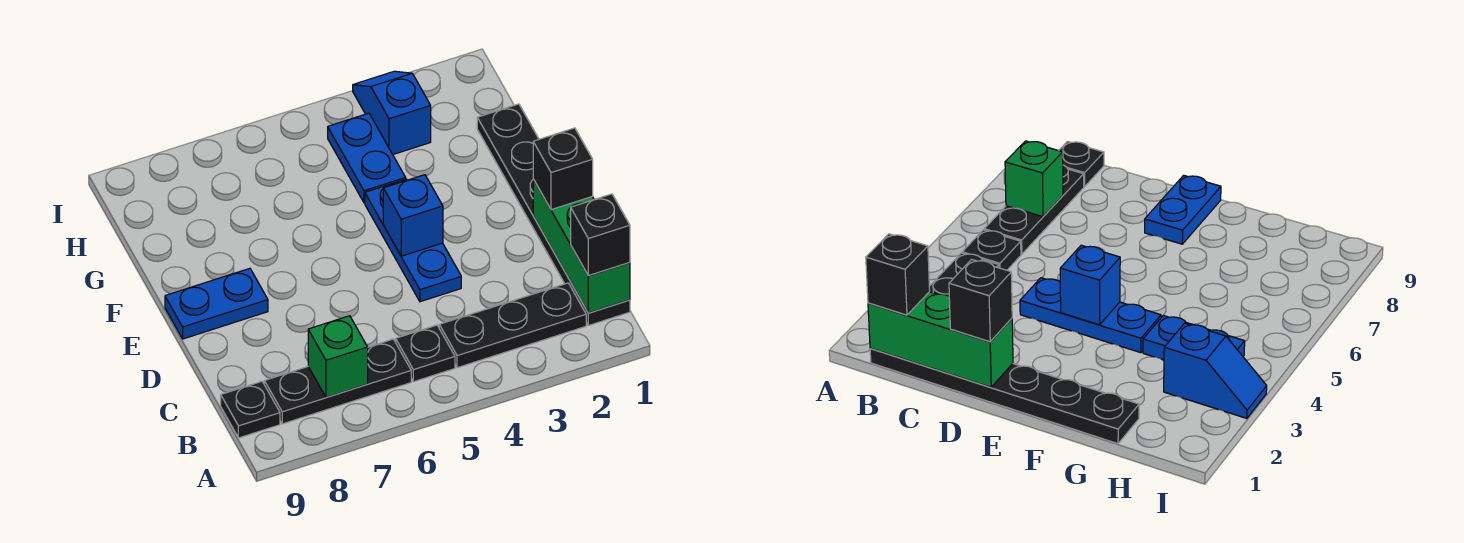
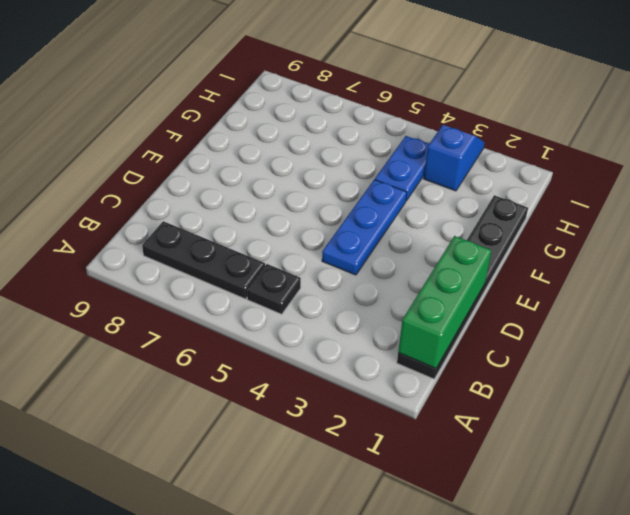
none -> black 1x3 plate [439,283,586,368]
none -> black 1x1 plate [221,381,280,438]
none -> blue 1x2 plate [165,268,268,339]

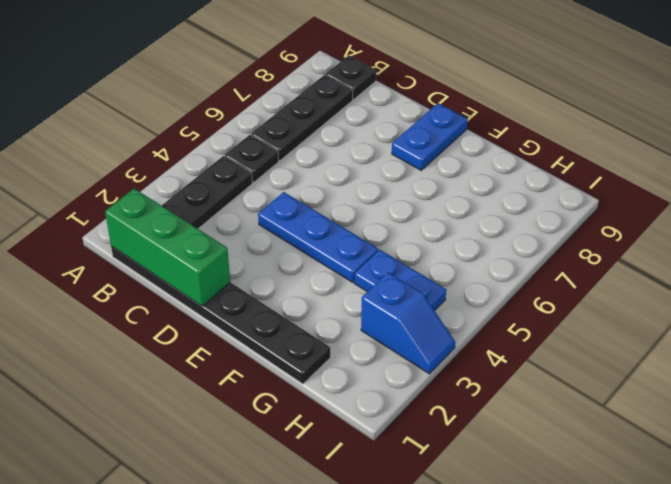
none -> green 1x1 brick [308,316,368,397]
none -> blue 1x1 brick [383,175,443,256]
none -> black 1x1 brick [571,194,630,276]

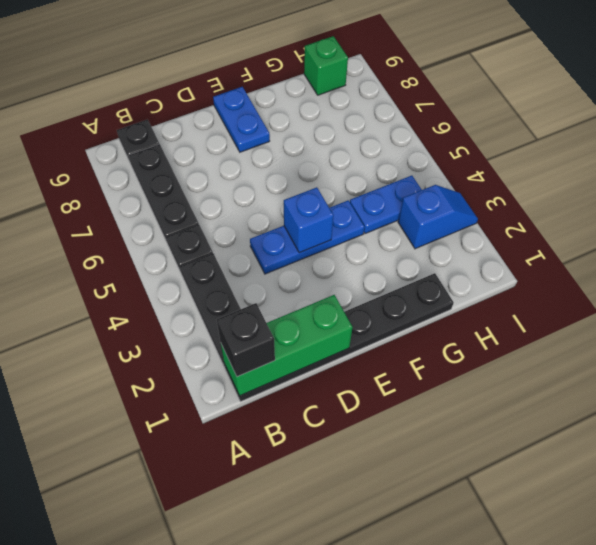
green 1x1 brick [304,36,348,95] -> green 1x1 brick moved to [308,316,368,397]
none -> black 1x1 brick [533,128,593,210]

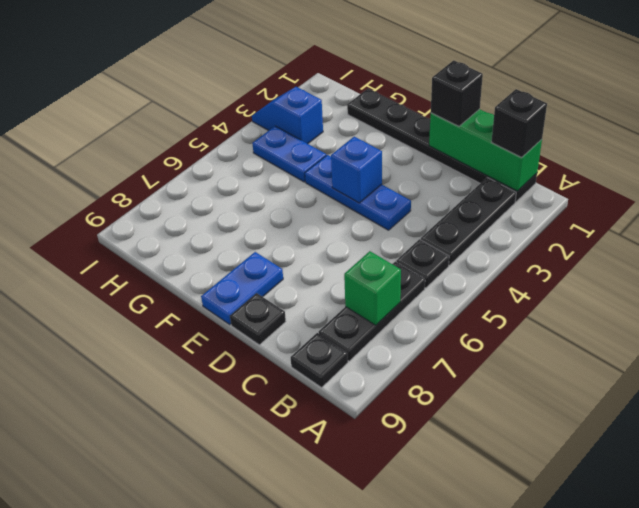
black 1x1 plate [230,293,286,345] -> none

